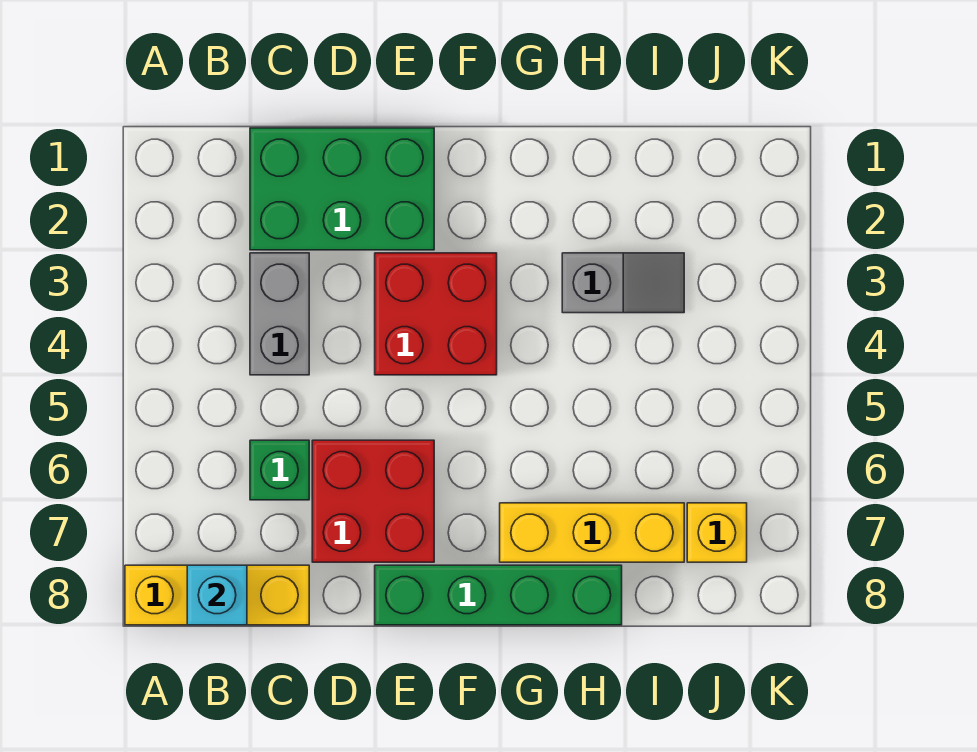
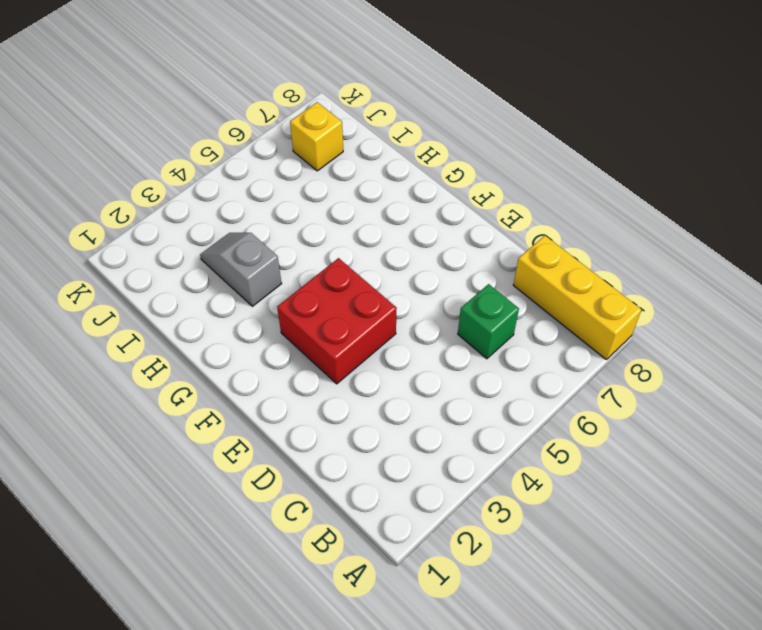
none -> green 2x3 brick [250,128,434,250]
none -> grey 1x2 brick [250,253,309,375]

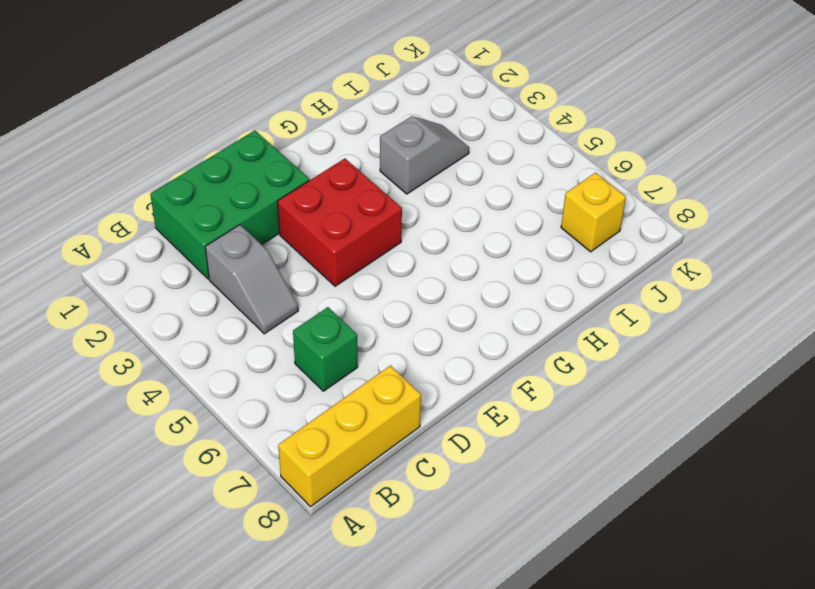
grey 1x2 slope [205,225,298,334] -> grey 1x2 brick [250,253,309,375]
none -> red 2x2 brick [312,440,434,562]
none -> green 1x4 brick [375,565,622,625]

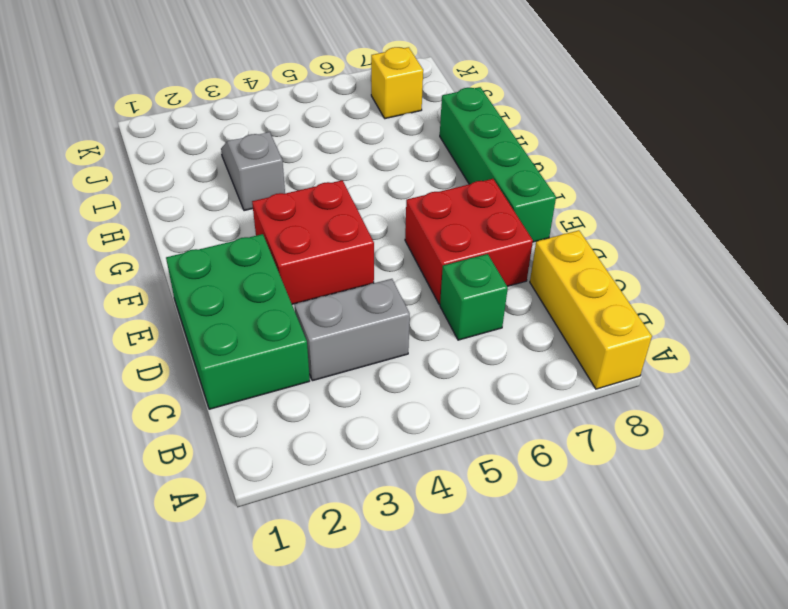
none -> yellow 1x3 brick [500,503,684,562]
none -> cyan 1x1 brick [187,565,247,625]

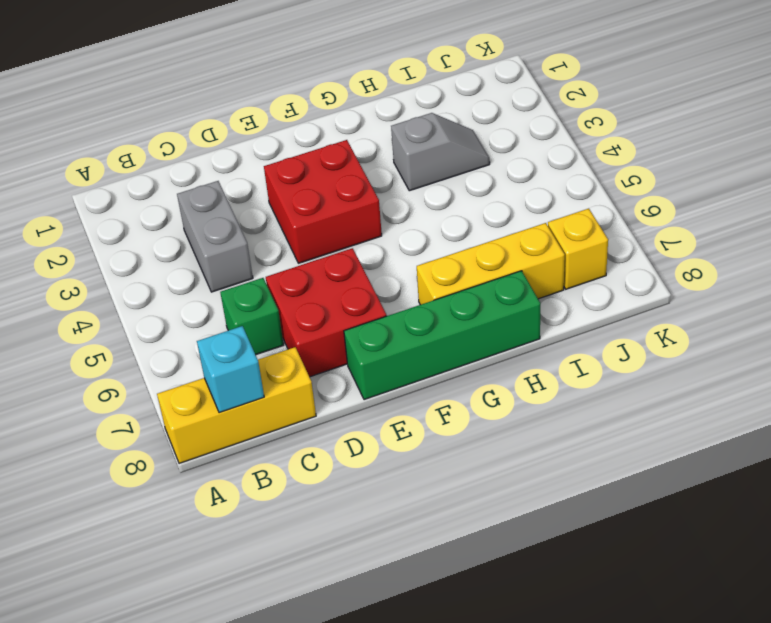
none -> green 2x3 brick [250,128,434,250]

